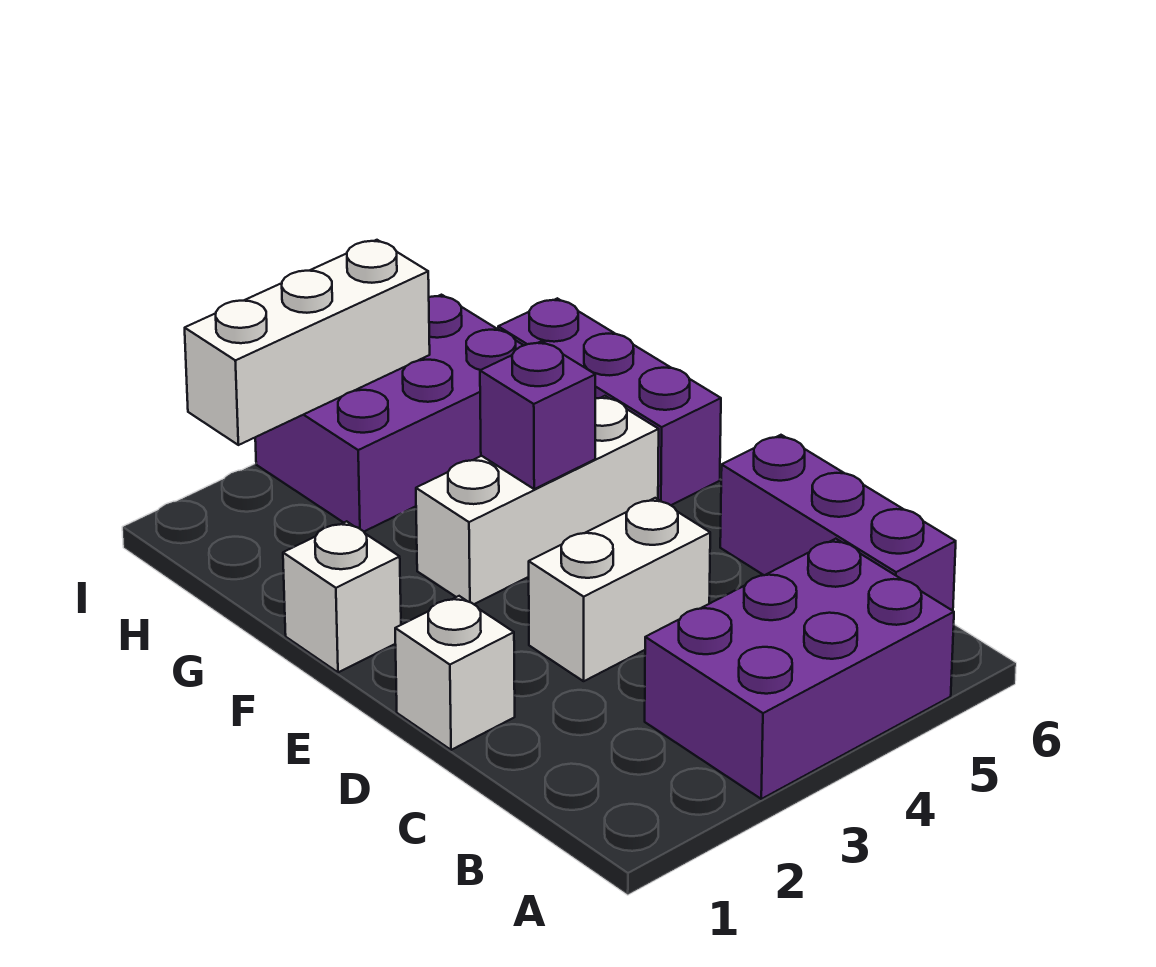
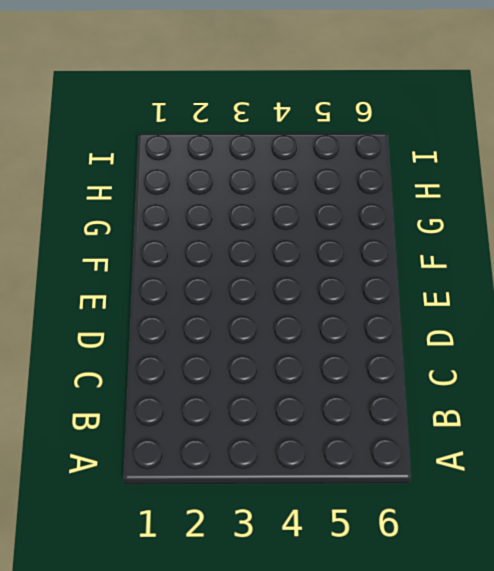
none -> purple 2x3 brick [645,539,954,799]
none -> purple 1x3 brick [720,435,956,611]

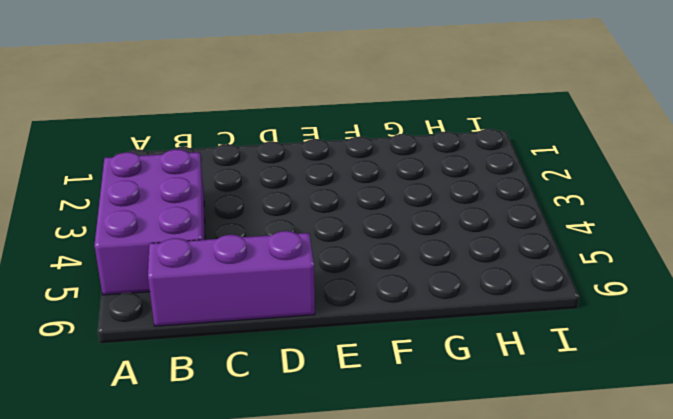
none -> white 1x1 brick [395,596,515,750]
none -> white 1x2 brick [529,498,710,681]

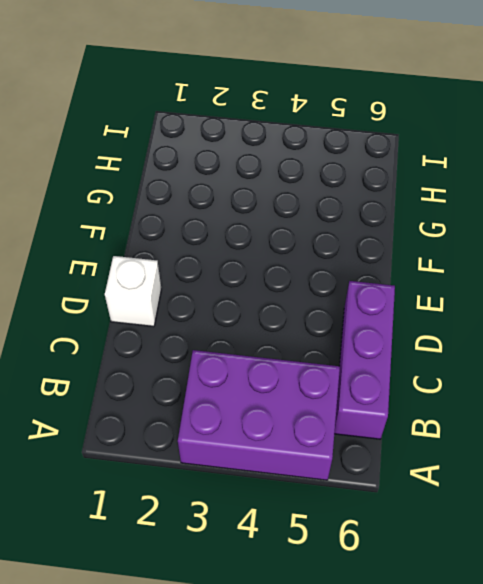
none -> white 1x2 brick [529,498,710,681]
none -> white 1x1 brick [283,521,401,672]

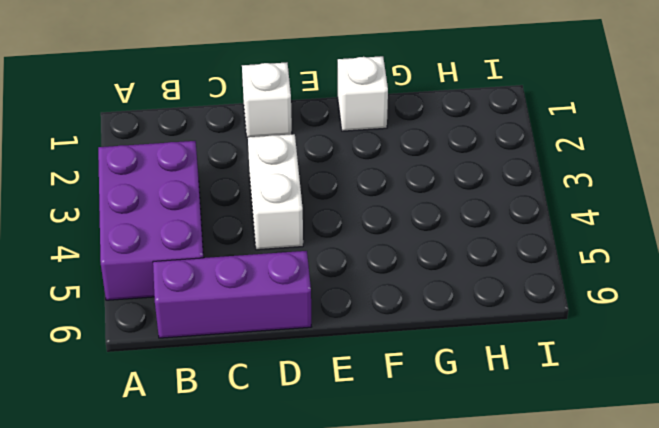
none -> white 1x3 brick [416,396,659,604]
none -> purple 1x3 brick [498,298,721,505]

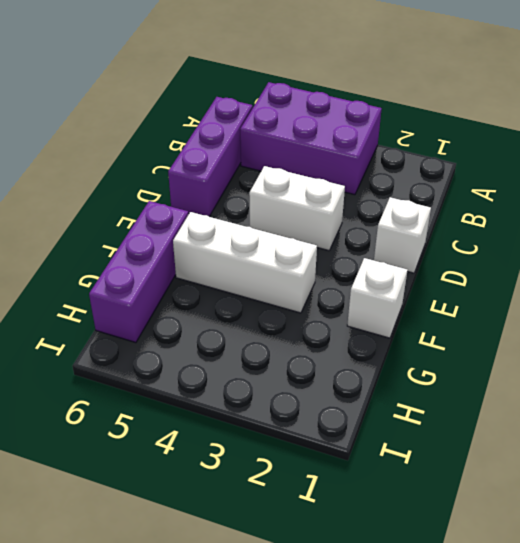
none -> purple 2x3 brick [255,295,524,531]
none -> purple 1x1 brick [480,341,595,489]

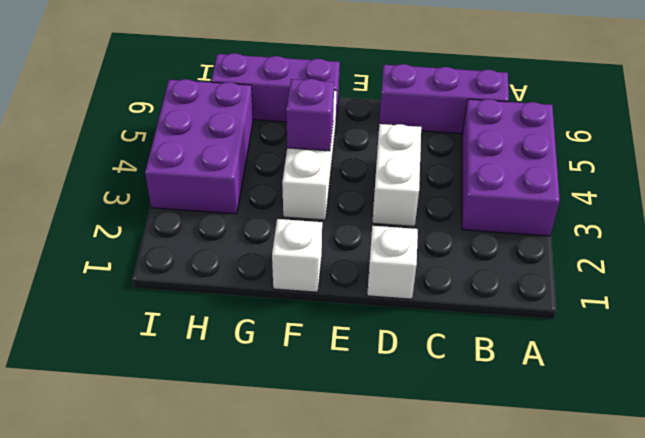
none -> white 1x3 brick [185,240,430,445]

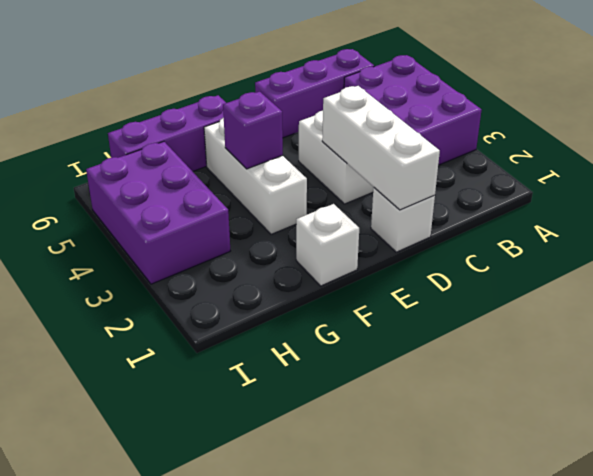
white 1x3 brick [322,86,440,210] -> white 1x3 brick moved to [185,240,430,445]

